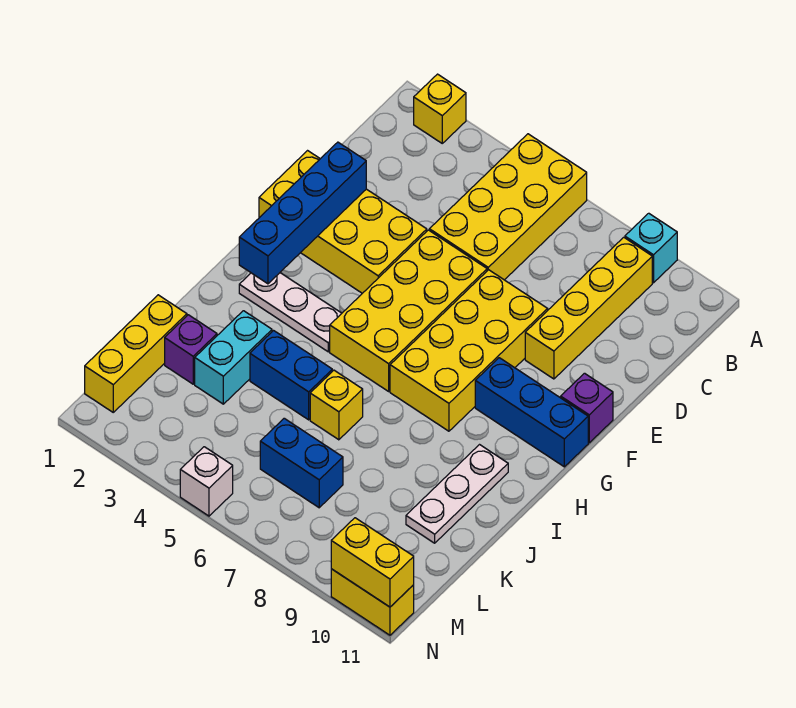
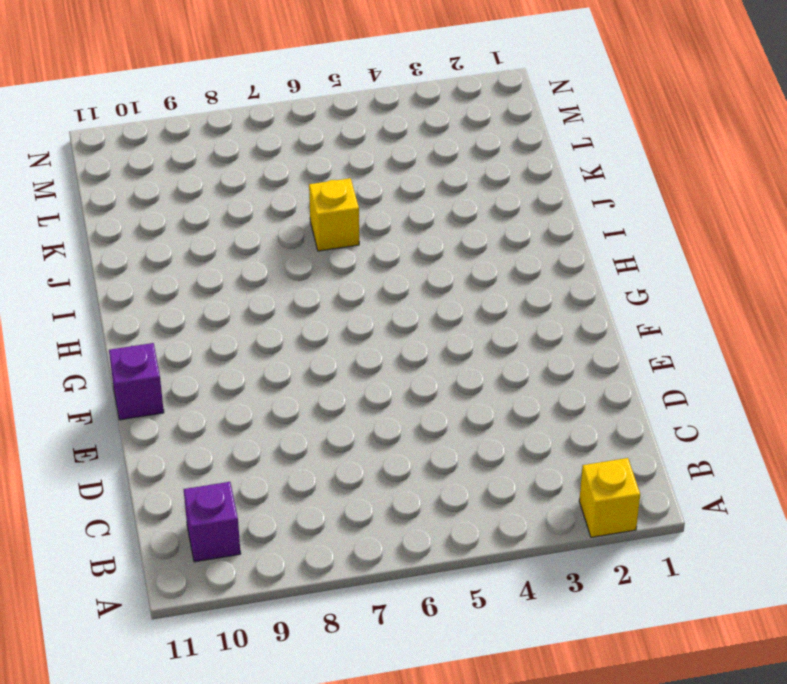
purple 1x1 brick [184,482,241,562] -> purple 1x1 brick moved to [165,315,217,384]
none -> yellow 2x4 brick [429,134,587,280]
none -> cyan 1x1 brick [625,213,677,283]
none -> yellow 1x4 brick [525,237,652,379]

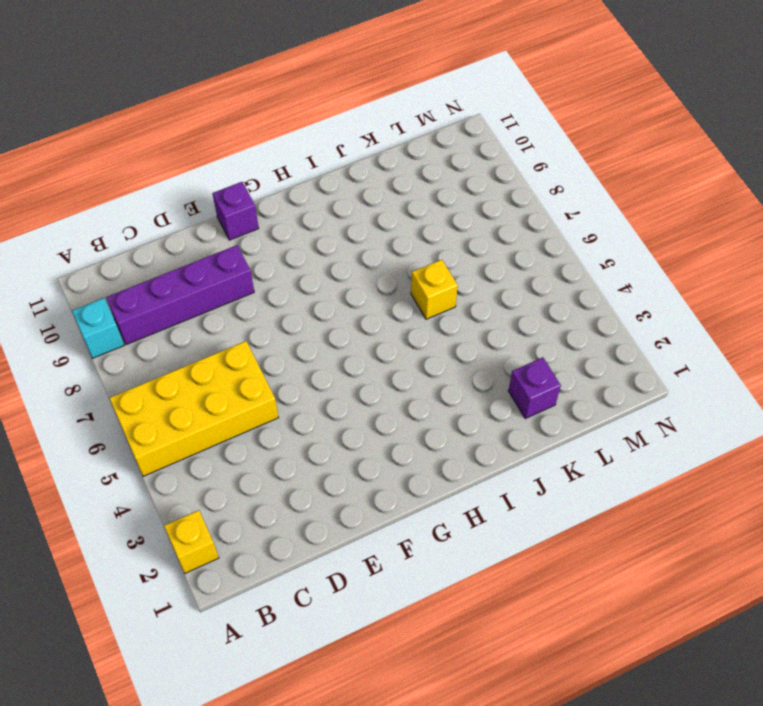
purple 1x4 brick [106,245,254,345] -> yellow 1x4 brick [525,237,652,379]
none -> yellow 2x4 brick [259,151,427,293]
none -> yellow 2x4 brick [330,230,487,391]
none -> yellow 2x4 brick [390,270,548,431]

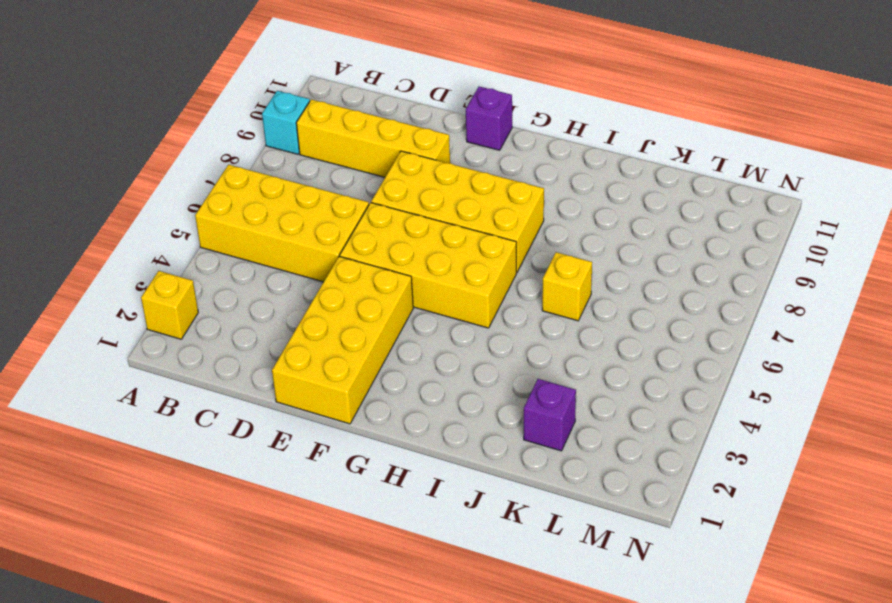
none -> blue 1x3 brick [475,358,588,467]
none -> white 1x3 plate [239,273,342,352]
none -> white 1x3 plate [406,445,508,543]

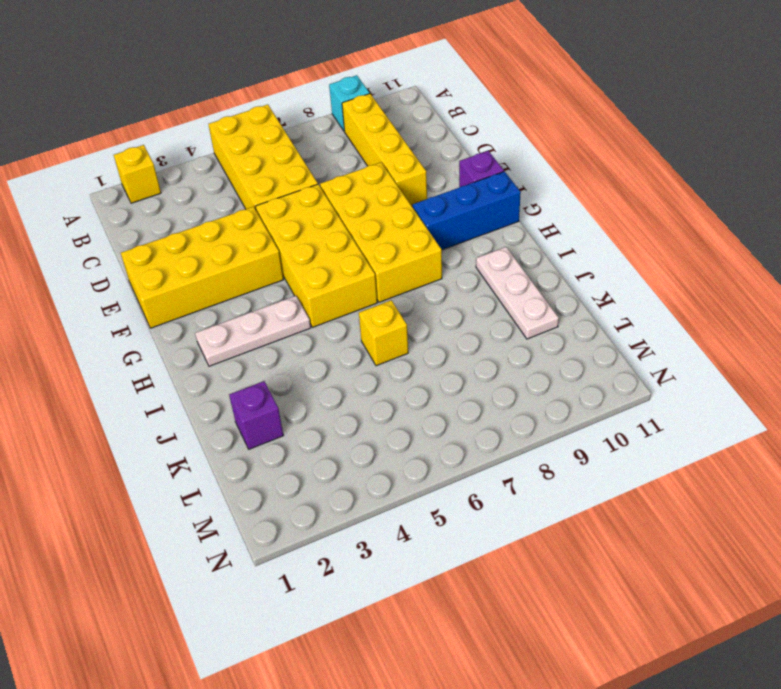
none -> cyan 1x2 brick [195,311,272,404]
none -> blue 1x2 brick [250,331,332,420]
none -> yellow 1x3 brick [85,295,187,412]

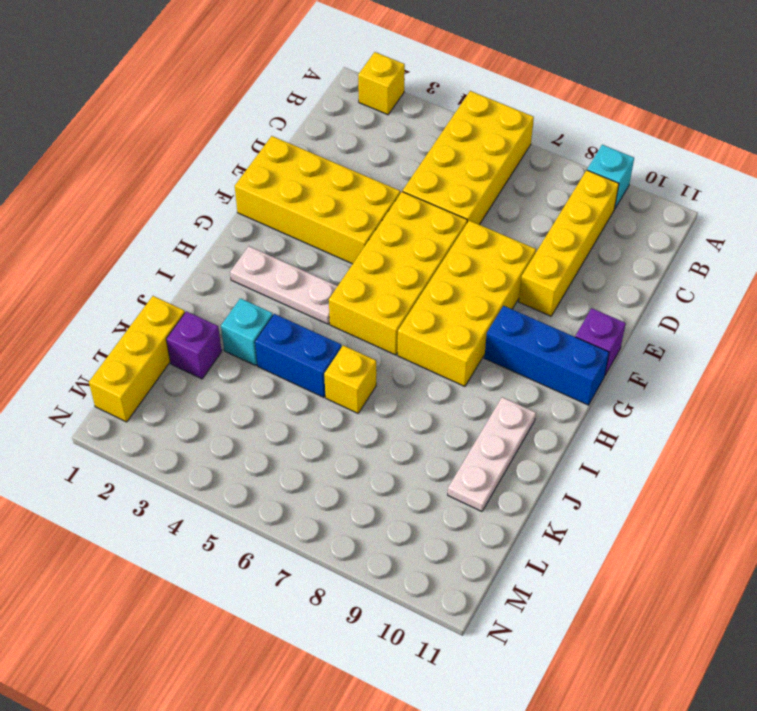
cyan 1x1 brick [221,298,273,366] -> cyan 1x2 brick [195,311,272,404]
none -> blue 1x2 brick [260,418,343,508]
none -> white 1x1 brick [180,447,233,516]
none -> yellow 1x2 brick [331,569,414,635]

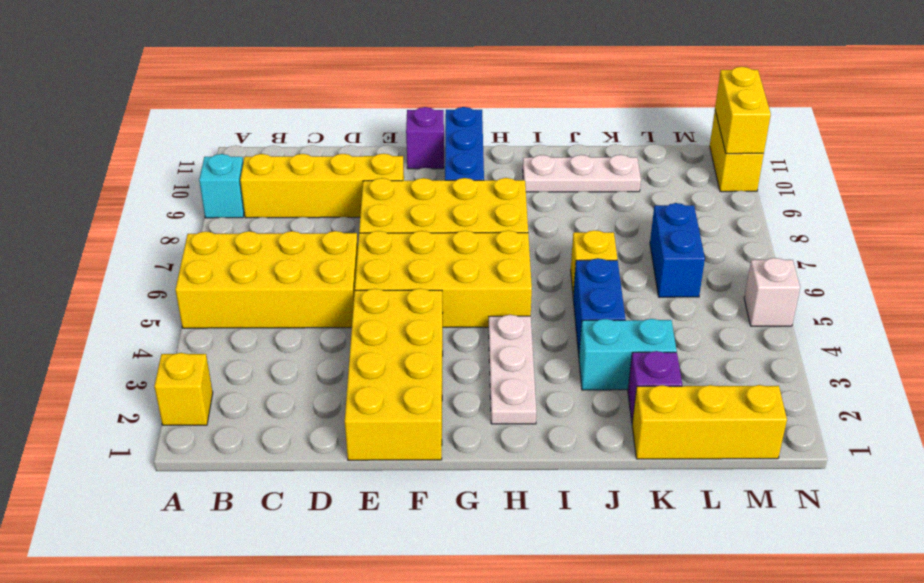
none -> blue 1x4 brick [239,142,366,284]

